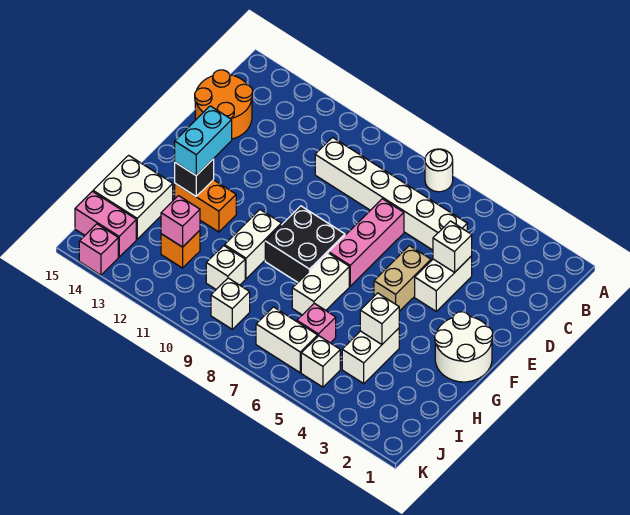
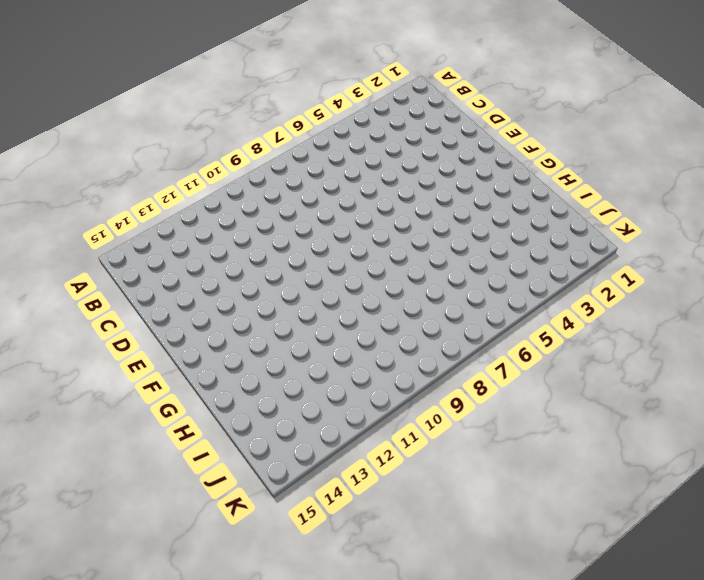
none -> white 1x1 round brick [425,149,453,192]
none -> white 1x6 brick [315,137,467,250]
none -> orange 2x2 round brick [195,70,253,139]

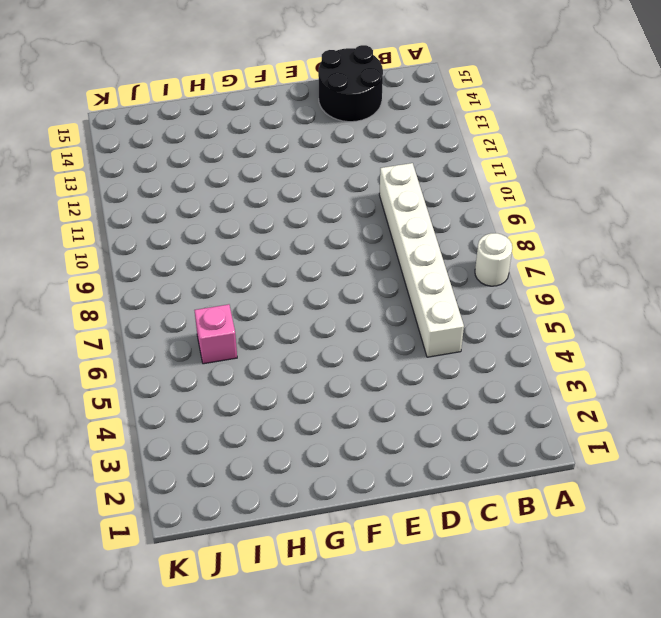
black 2x2 round brick [318,45,383,122] -> orange 2x2 round brick [195,70,253,139]
none -> white 1x2 brick [415,256,472,311]
none -> pink 1x3 brick [329,199,404,286]
none -> tan 1x2 brick [374,246,431,311]

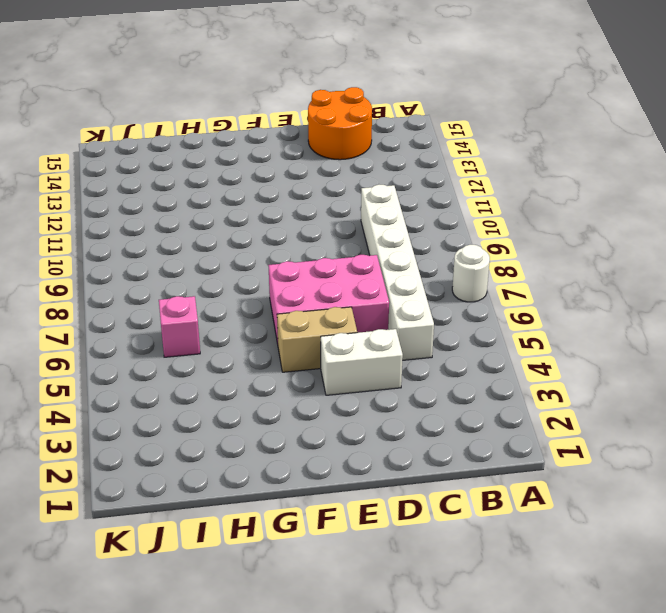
pink 2x3 brick [268,255,389,344] -> pink 1x3 brick [329,199,404,286]
none -> white 2x2 round brick [435,312,493,382]
none -> black 2x2 brick [265,206,345,282]
none -> white 1x2 brick [292,253,349,315]

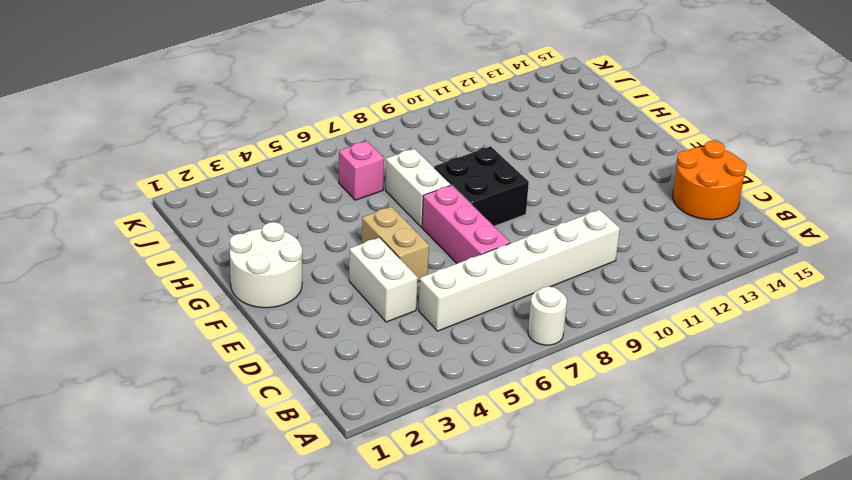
none -> white 1x2 brick [225,210,281,279]
none -> orange 1x2 brick [175,180,236,232]
none -> white 1x2 brick [342,328,399,384]

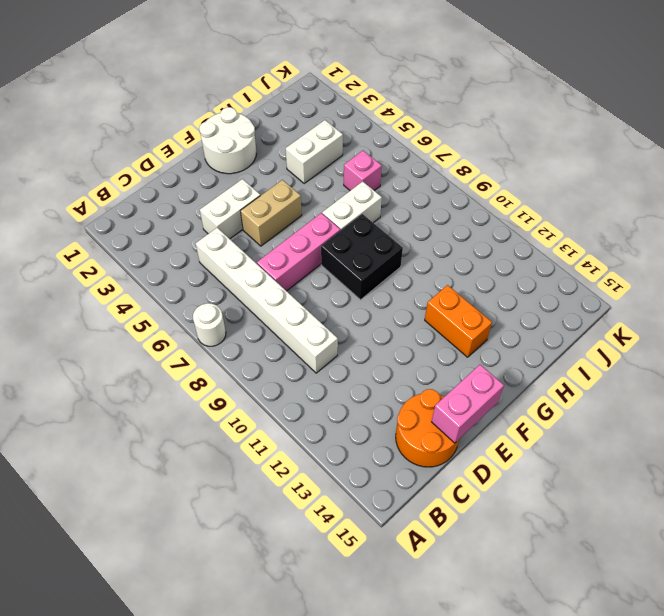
pink 1x2 brick [432,365,504,443] -> pink 1x2 brick turned to [75,191,136,257]
none -> white 1x2 brick [225,210,281,279]
none -> white 2x2 brick [93,155,173,239]
none -> white 1x1 brick [206,246,245,289]

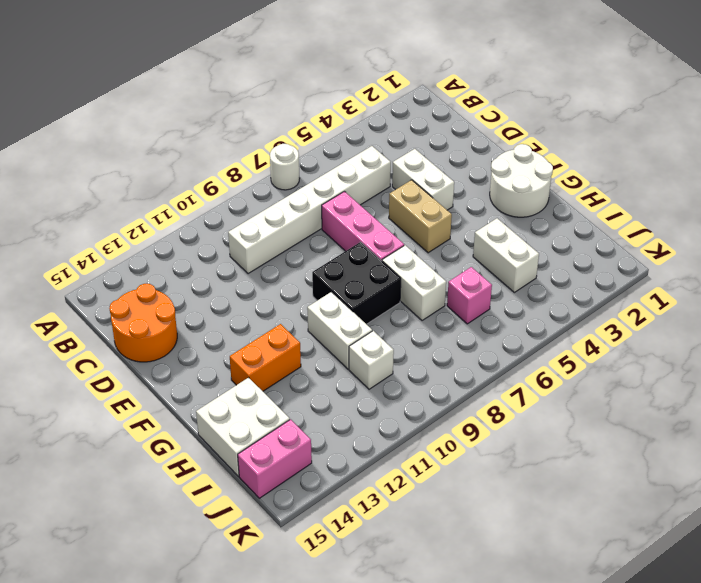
none -> orange 1x1 brick [161,230,200,268]
none -> white 1x1 brick [301,336,340,387]
none -> white 1x2 brick [256,307,318,373]

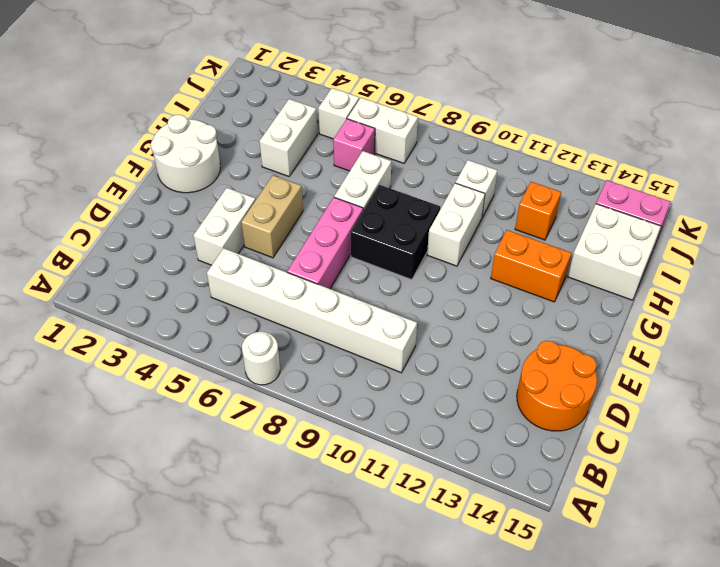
none -> white 1x1 brick [211,278,250,329]
none -> pink 1x1 brick [79,224,118,275]
none -> white 1x1 brick [433,221,472,272]

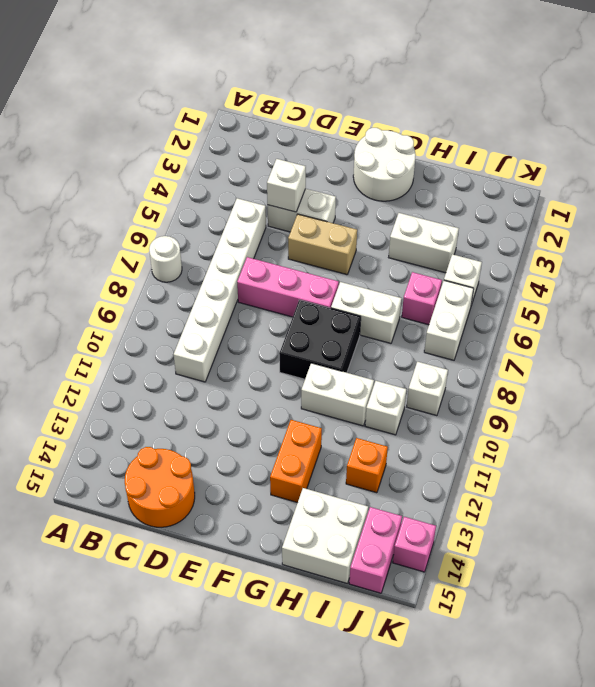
none -> black 1x1 brick [175,159,214,196]
none -> white 1x1 brick [360,293,399,344]
none -> pink 1x1 brick [161,196,200,247]

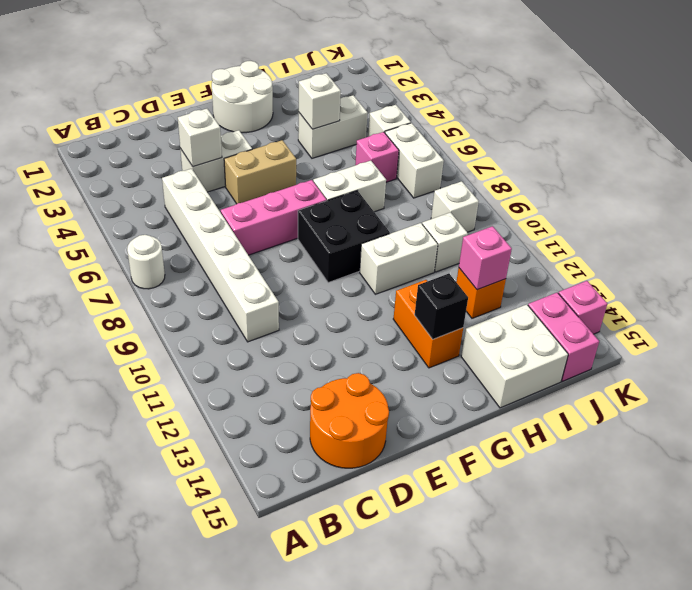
none -> cyan 1x2 brick [175,106,232,175]

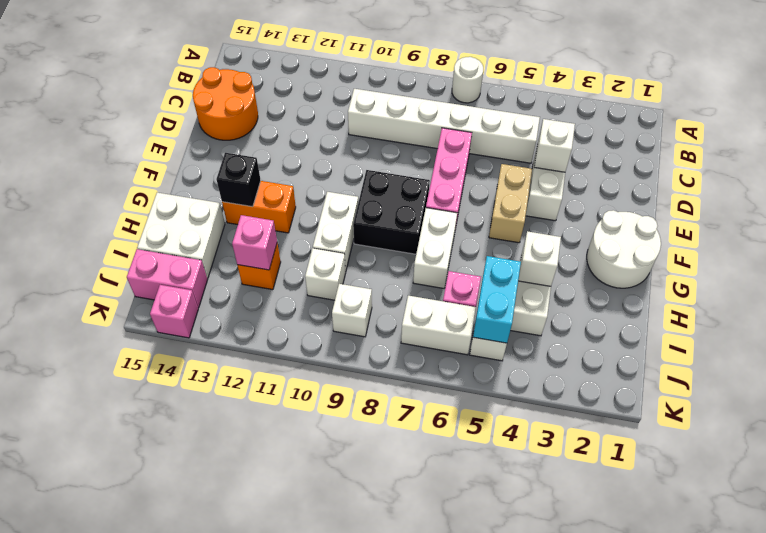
cyan 1x2 brick [473,256,521,343] -> cyan 1x2 brick moved to [175,106,232,175]

